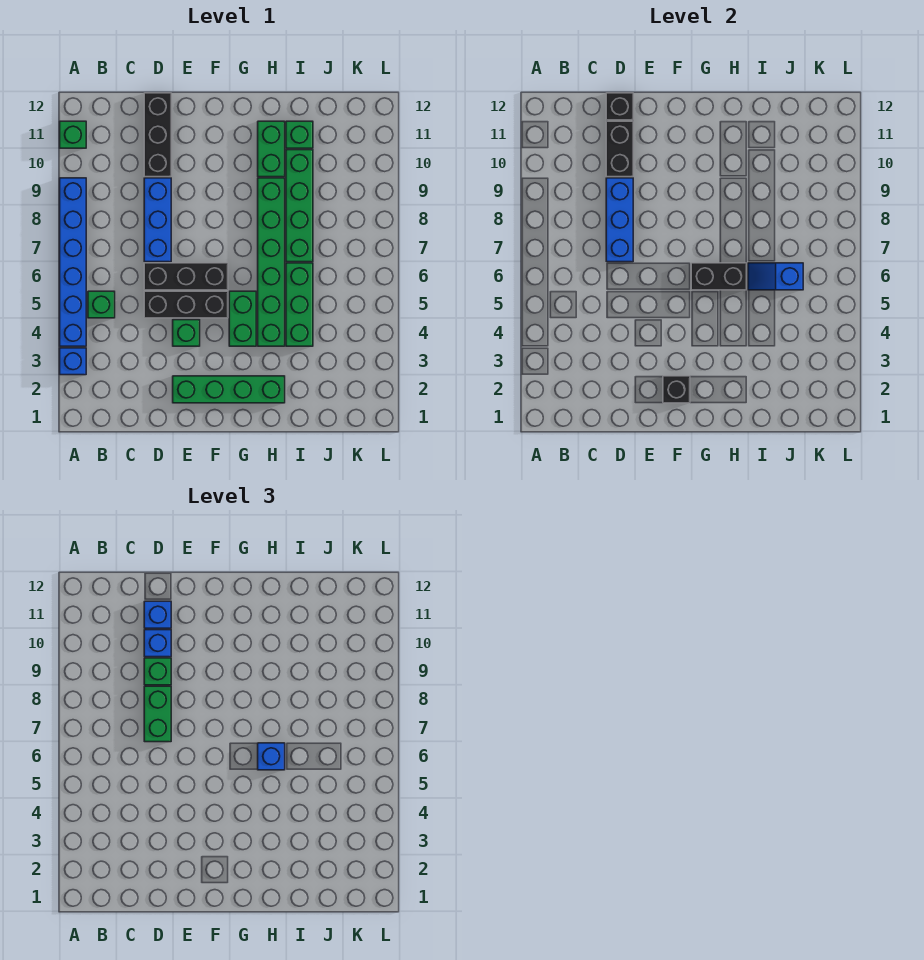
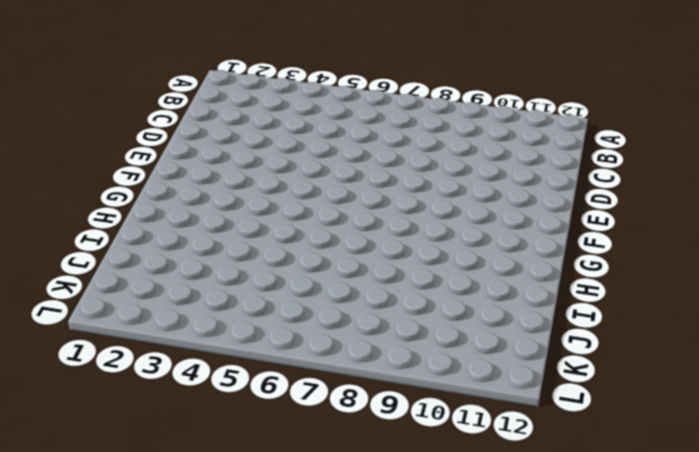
none -> blue 1x1 brick [60,348,86,375]
none -> blue 1x6 brick [60,178,86,346]
none -> green 1x1 brick [60,121,86,148]

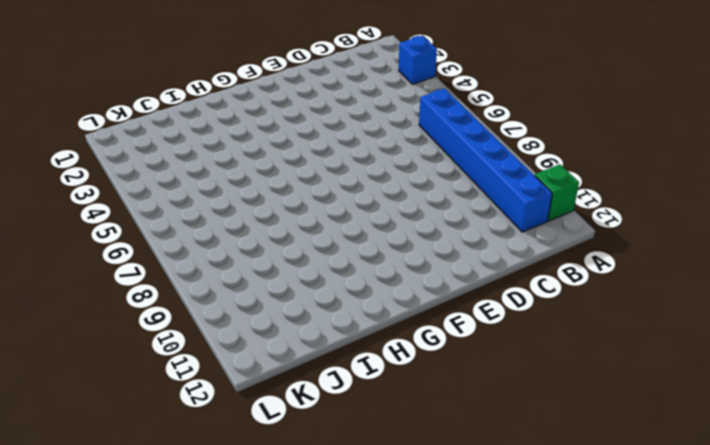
blue 1x6 brick [419,88,552,232] -> blue 1x6 brick moved to [60,178,86,346]
none -> green 1x1 brick [88,291,115,318]
none -> black 1x3 brick [144,291,228,318]
none -> black 1x3 brick [144,263,228,290]

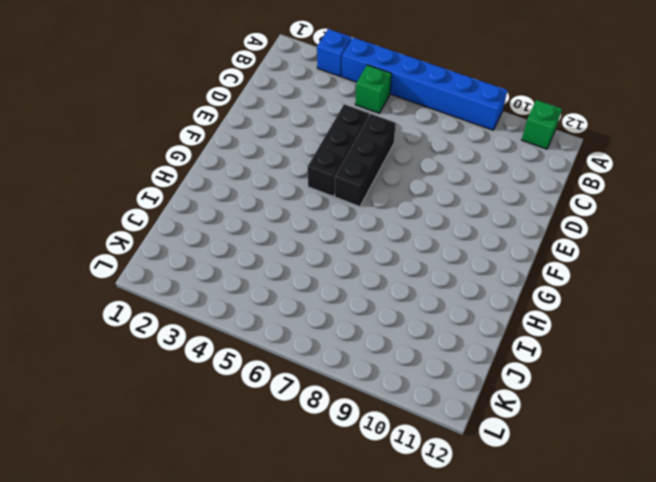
none -> blue 1x3 brick [144,178,171,262]
none -> black 1x3 brick [144,93,171,177]
none -> green 1x4 brick [173,376,285,403]

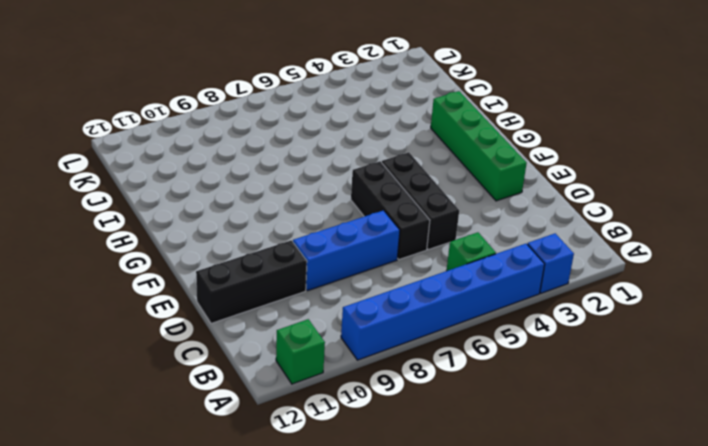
none -> green 1x1 brick [173,320,200,346]
none -> green 1x2 brick [229,291,256,346]
none -> green 1x6 brick [258,178,285,346]

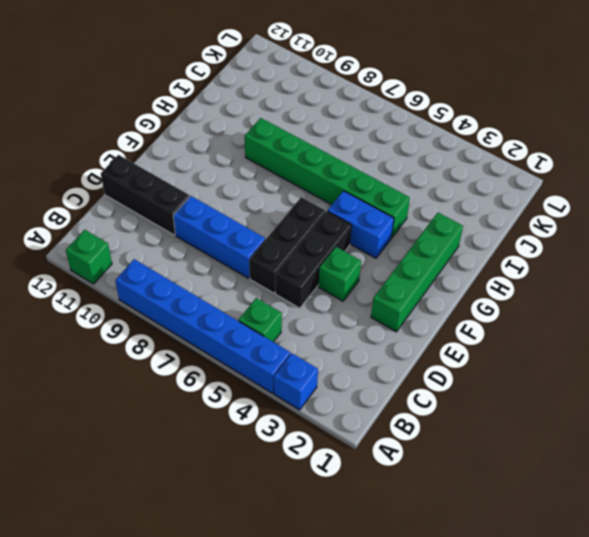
blue 1x2 brick [328,191,394,258] -> green 1x2 brick [229,291,256,346]
none -> green 1x2 brick [258,121,285,177]
none -> green 1x3 brick [286,263,313,346]
none -> green 1x4 brick [286,150,313,262]

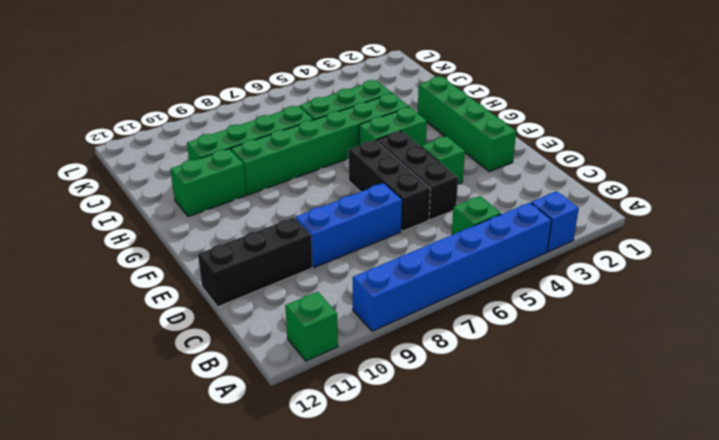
none -> green 1x1 brick [286,121,313,148]
none -> blue 1x3 brick [606,178,633,262]
none -> black 1x2 brick [606,121,633,177]

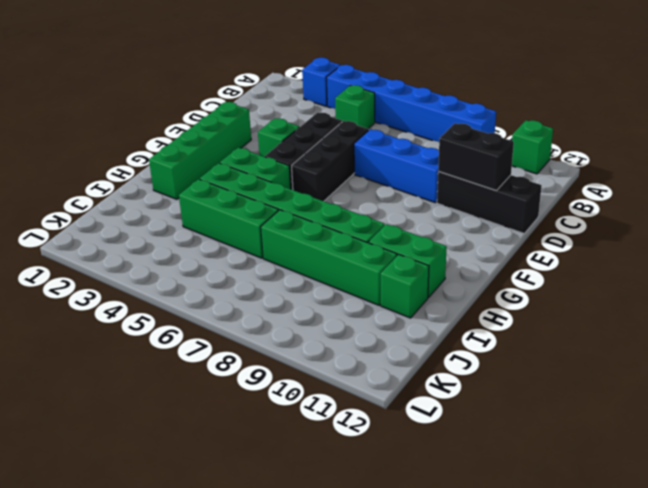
none -> blue 1x3 brick [606,178,633,262]
none -> black 1x1 brick [606,93,633,120]
none -> black 1x1 brick [663,376,690,403]

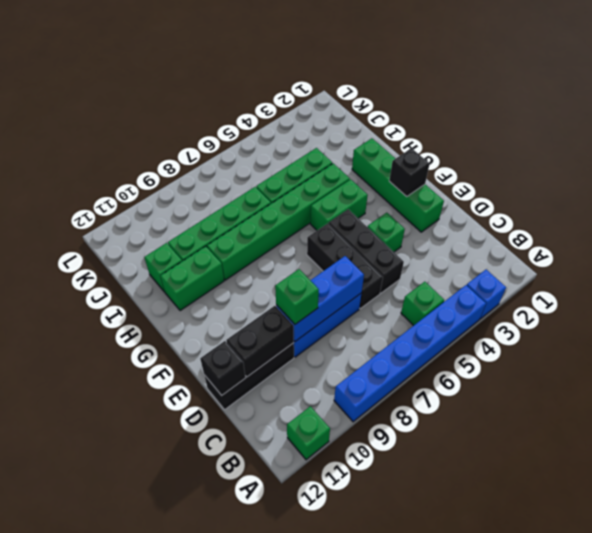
none -> black 1x2 brick [691,263,747,290]
none -> blue 1x2 slope [748,263,803,290]
none -> green 1x2 brick [144,686,171,742]

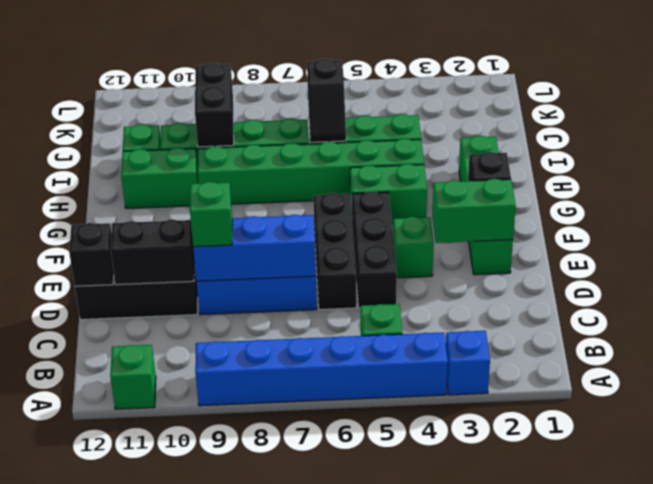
green 1x2 brick [432,179,516,243] -> green 1x2 brick moved to [144,686,171,742]
black 1x2 slope [307,59,346,142] -> blue 1x2 slope [748,263,803,290]
black 1x2 brick [195,63,234,147] -> black 1x2 brick moved to [691,263,747,290]
none -> blue 1x1 brick [144,630,171,657]
none -> blue 1x1 brick [144,601,171,628]
none -> blue 1x1 brick [258,743,285,770]

